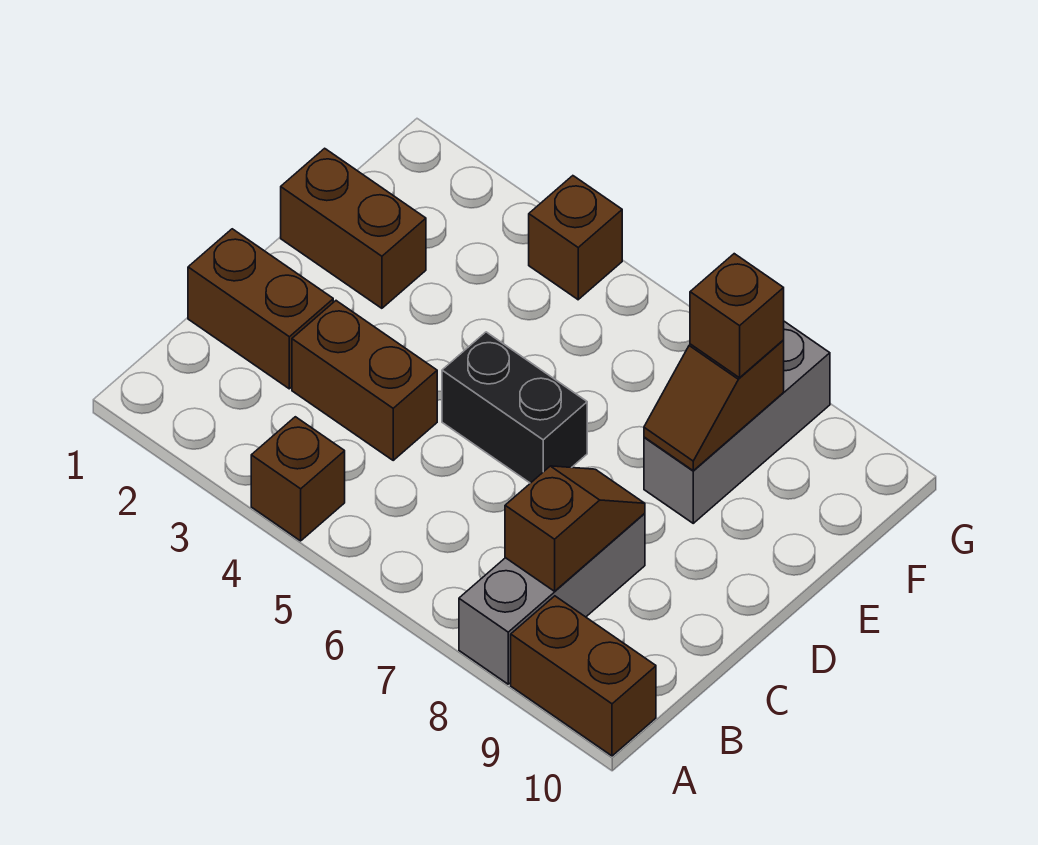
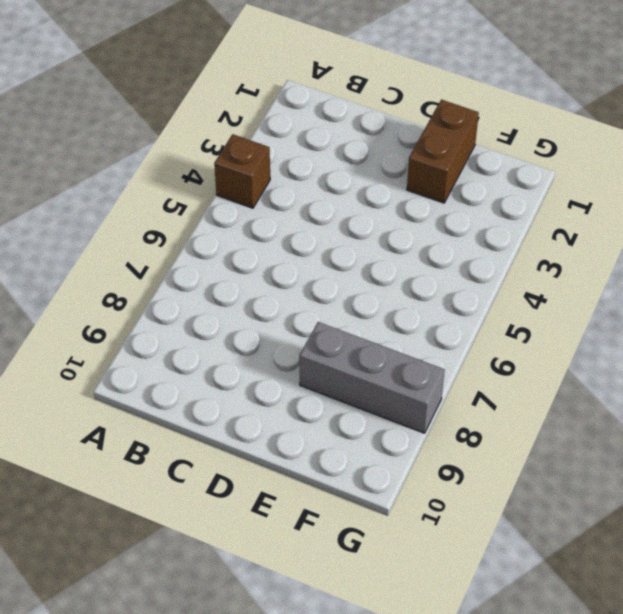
none -> grey 1x3 brick [459,513,645,684]
none -> brown 1x2 brick [511,596,656,756]
none -> brown 1x2 brick [188,229,333,389]

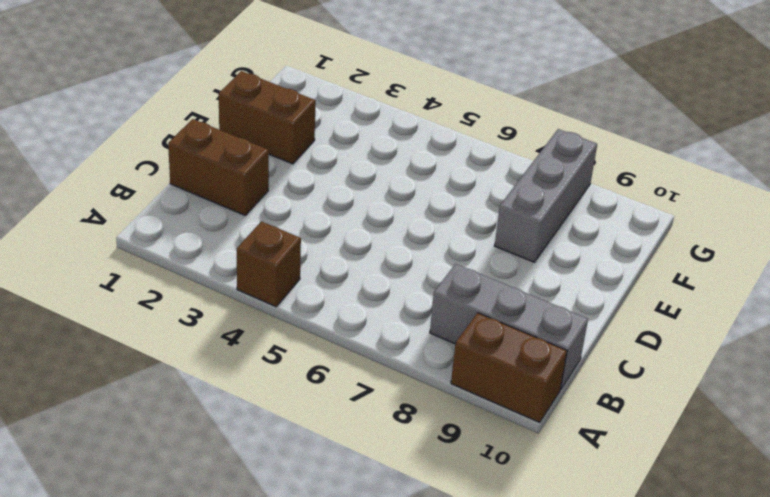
grey 1x3 brick [430,264,588,389] -> grey 1x3 brick turned to [459,513,645,684]
none -> brown 1x2 brick [292,301,437,460]
none -> black 1x2 brick [442,332,587,483]
none -> brown 1x1 brick [529,176,622,300]

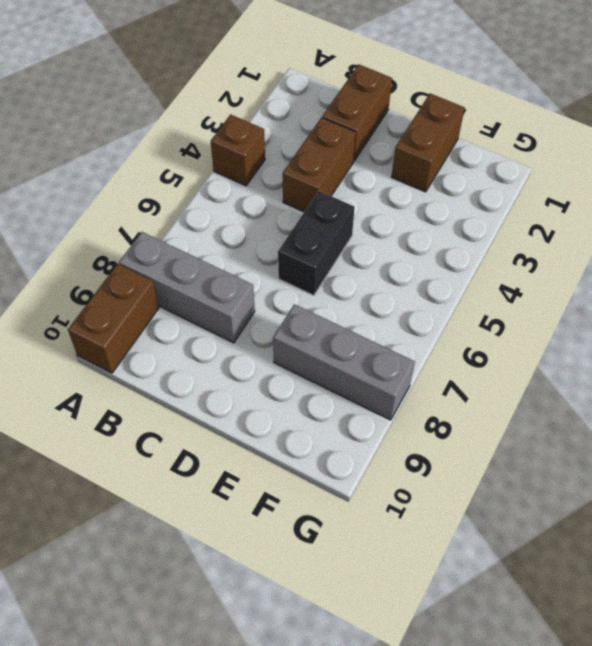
none -> brown 1x1 brick [529,176,622,300]
none -> brown 1x2 slope [505,466,645,591]
none -> brown 1x2 slope [644,340,784,471]

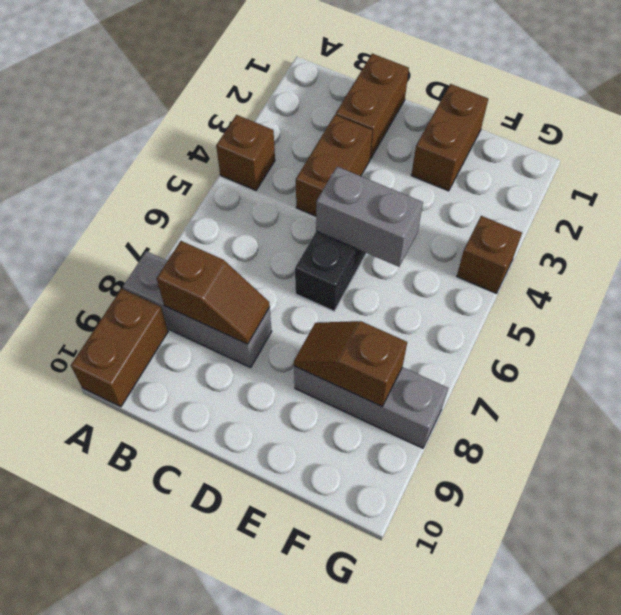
grey 1x2 brick [316,167,423,267] -> none
none -> brown 1x1 brick [690,254,784,378]

